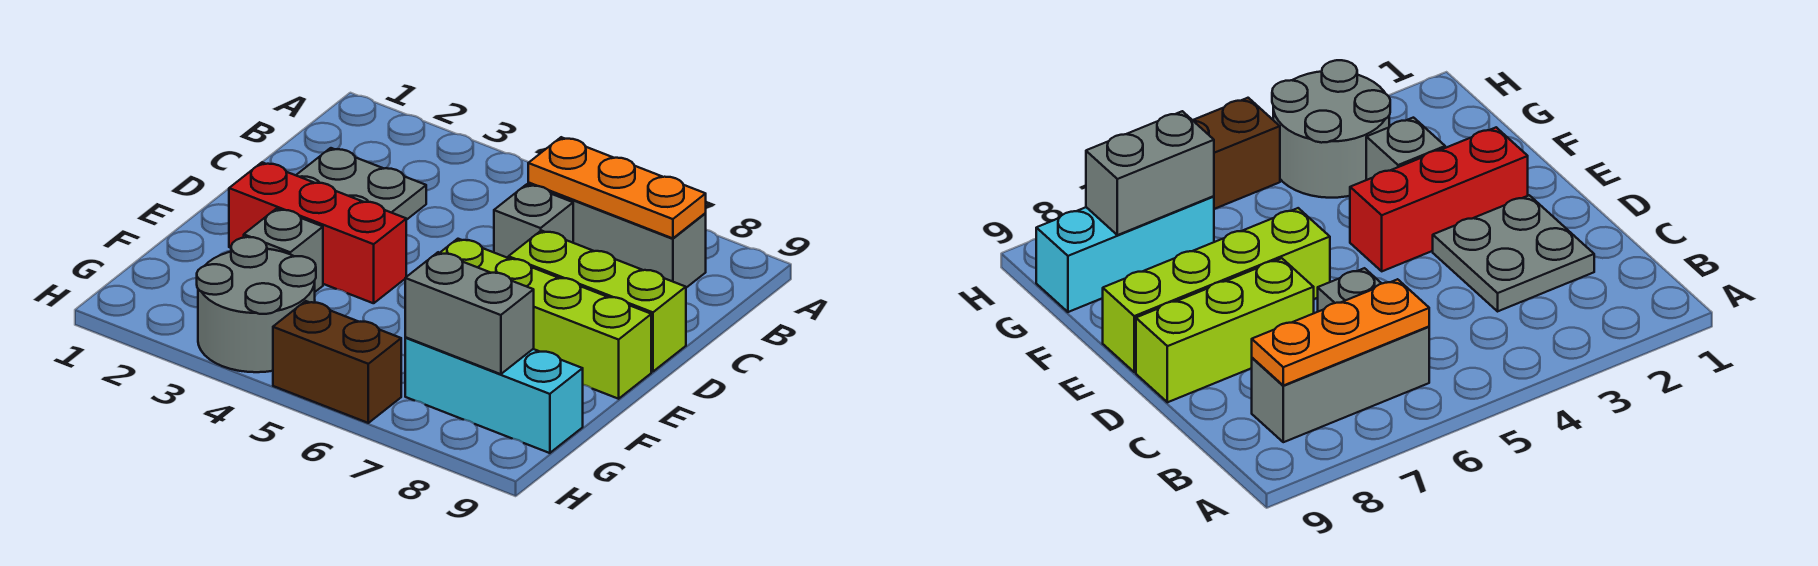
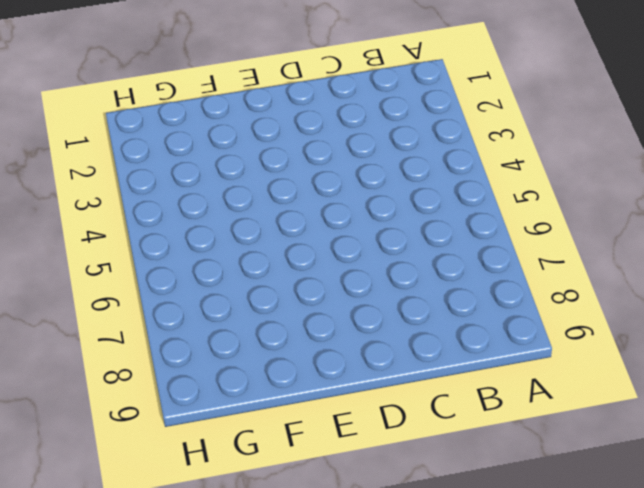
none -> grey 1x3 brick [528,183,706,288]
none -> grey 2x2 plate [296,148,426,220]
none -> grey 1x1 brick [494,184,573,258]

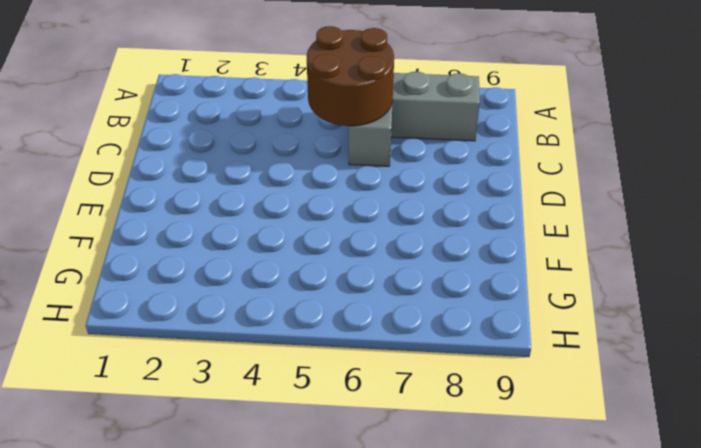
brown 2x2 round brick [307,26,394,126] -> orange 1x3 plate [528,137,706,238]
none -> grey 2x2 plate [296,148,426,220]
none -> lime 1x3 brick [508,231,686,372]
none -> red 1x3 brick [229,162,406,303]

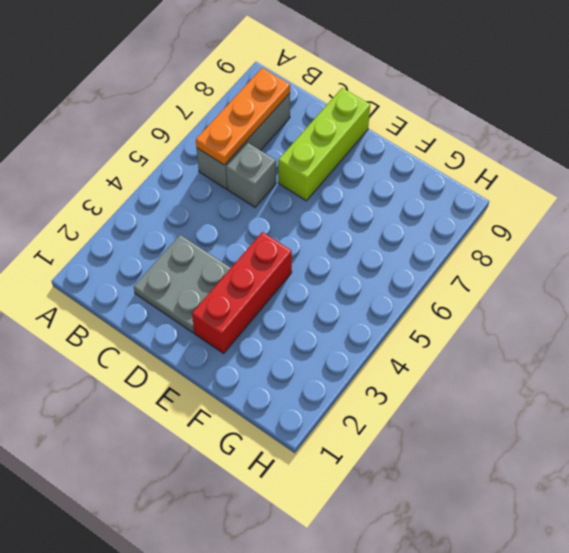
none -> lime 1x4 brick [440,239,651,399]
none -> grey 1x1 brick [244,209,323,292]
none -> grey 2x2 round brick [197,237,316,372]

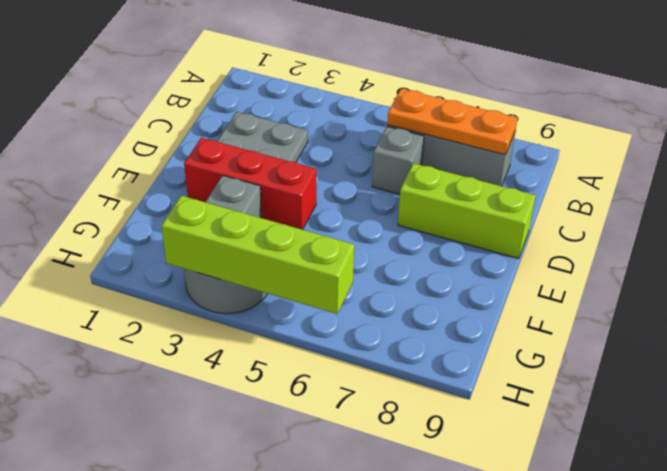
lime 1x4 brick [161,196,354,314] -> lime 1x4 brick moved to [440,239,651,399]
none -> cyan 1x3 brick [405,338,583,453]
none -> brown 1x2 brick [273,301,401,423]
none -> grey 1x2 brick [405,252,534,374]

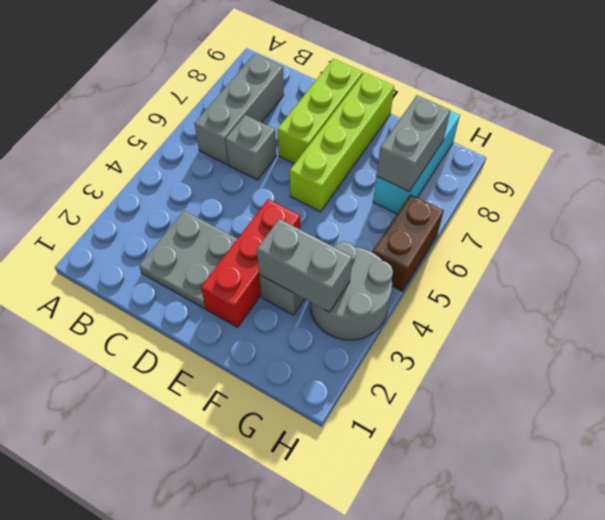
grey 1x2 brick [257,219,352,312] -> none
none -> orange 1x3 plate [528,137,706,238]

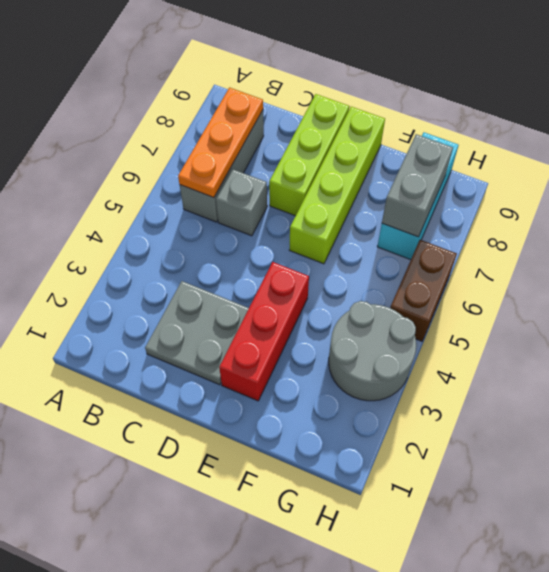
none -> grey 1x1 brick [244,209,323,292]

